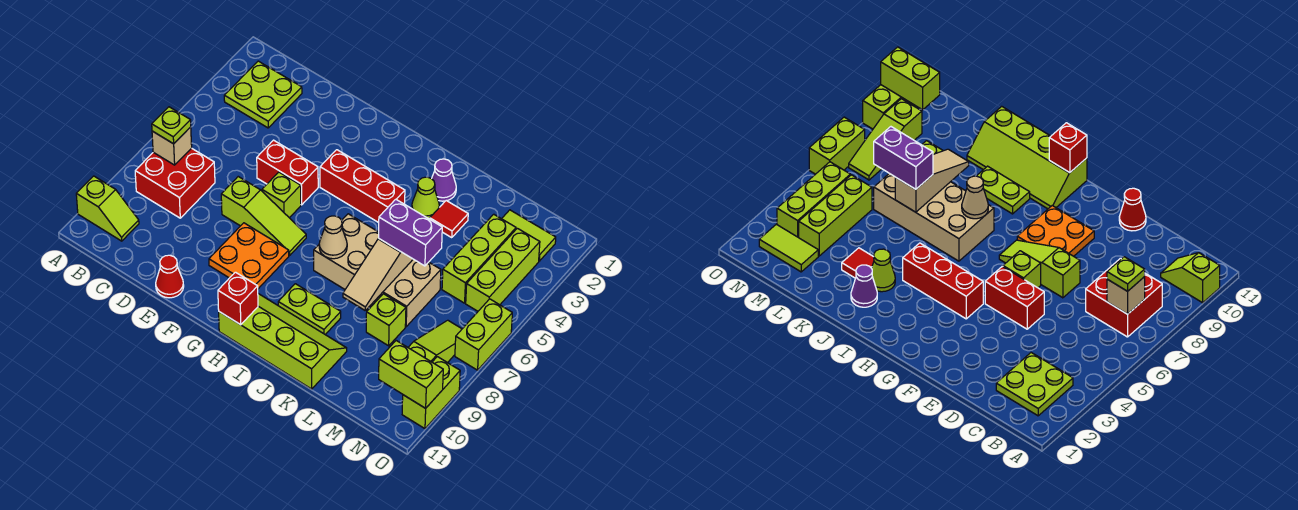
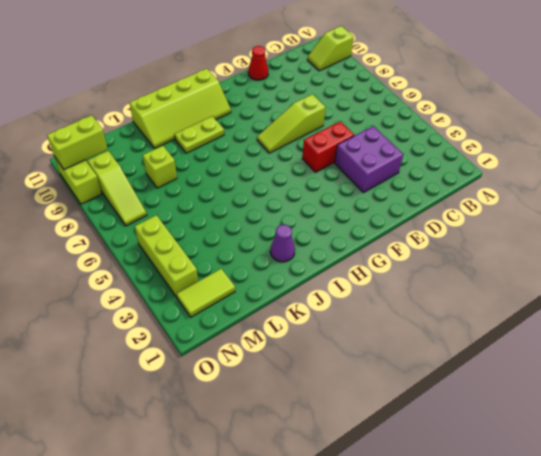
purple 2x2 brick [335,126,403,193] -> none
none -> lime 2x2 plate [224,61,302,128]
none -> red 2x2 brick [135,148,215,218]
none -> lime 1x1 brick [262,172,301,218]

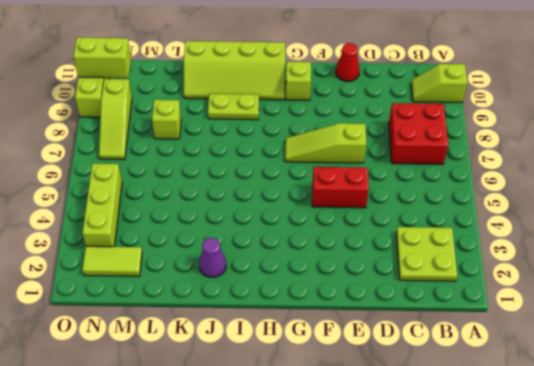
lime 1x1 brick [286,62,311,100] -> lime 1x1 brick moved to [262,172,301,218]
none -> orange 2x2 plate [209,223,289,289]
none -> red 1x3 brick [320,150,405,223]
none -> tan 2x4 brick [314,214,441,327]

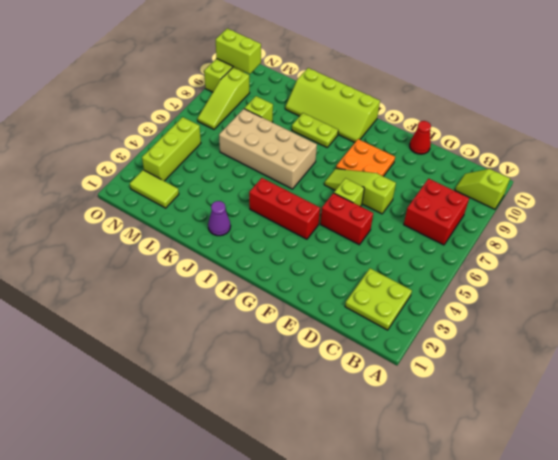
none -> lime 1x1 cone [412,177,439,219]
none -> red 1x1 tile [430,201,468,237]
none -> lime 1x3 brick [442,214,516,303]

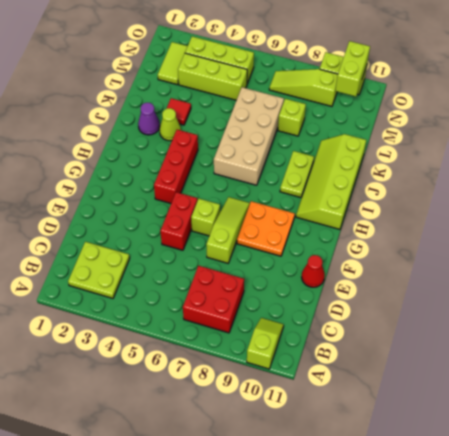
none -> lime 1x2 brick [455,299,512,370]
none -> tan 1x1 brick [152,127,192,165]
none -> red 1x1 brick [218,272,258,325]

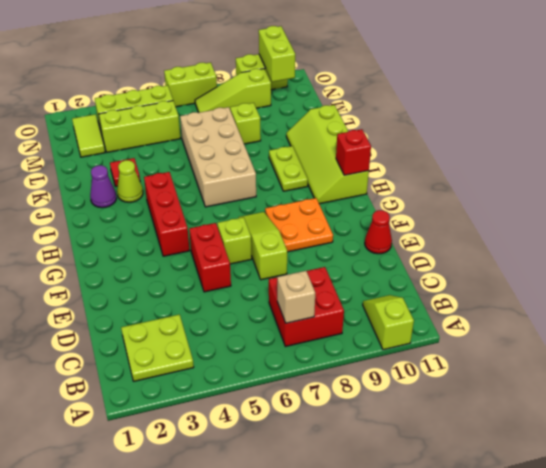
none -> tan 1x1 cone [319,216,347,259]
none -> tan 1x3 slope [343,238,413,310]
none -> lime 1x1 plate [152,107,191,144]

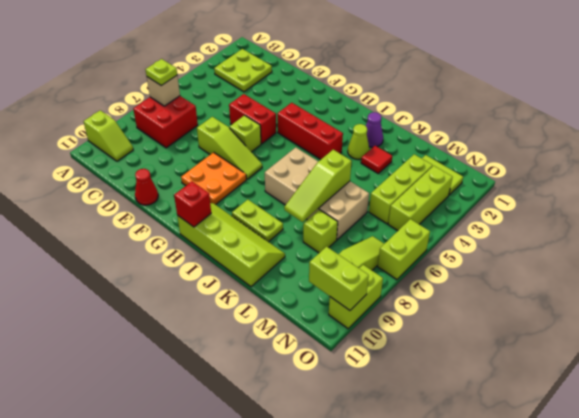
lime 1x3 slope [284,150,352,222] -> tan 1x3 slope [343,238,413,310]
none -> tan 1x1 cone [319,216,347,259]
none -> purple 1x2 brick [379,199,442,266]

